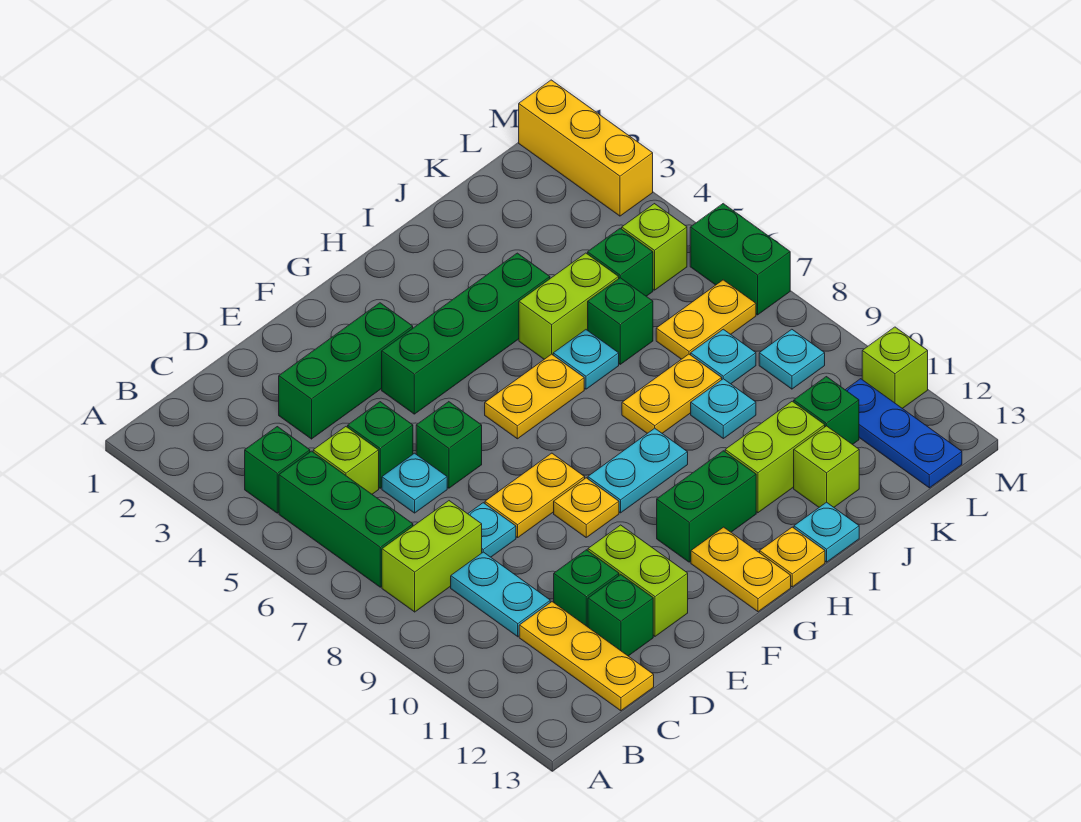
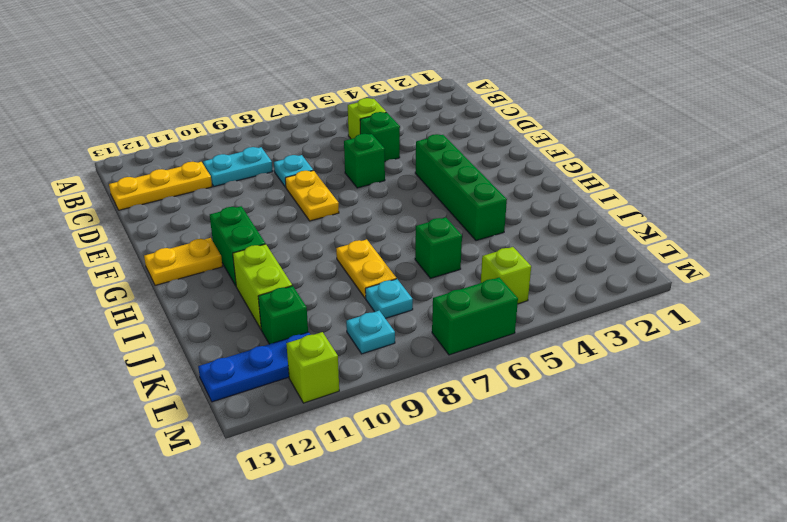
none -> green 1x1 brick [245,427,310,513]
none -> green 1x3 brick [279,451,413,587]
none -> lime 1x2 brick [382,501,482,612]
none -> green 1x3 brick [279,303,413,439]

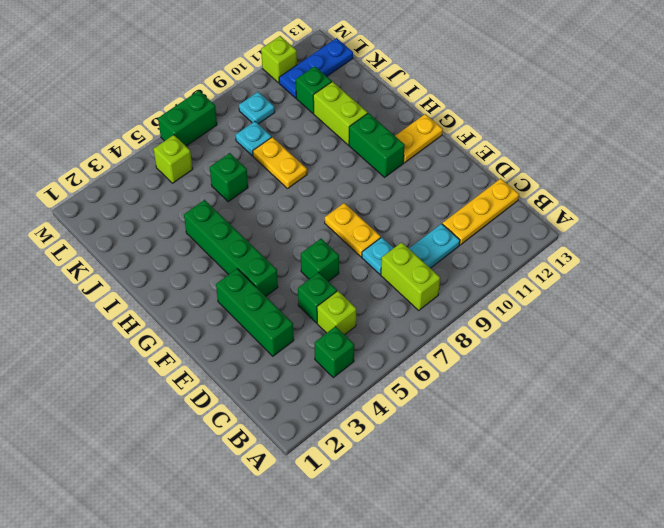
none -> green 1x3 brick [279,451,413,587]
none -> cyan 1x1 plate [382,453,447,513]
none -> green 1x1 brick [554,550,619,627]
none -> green 1x1 brick [588,575,653,656]

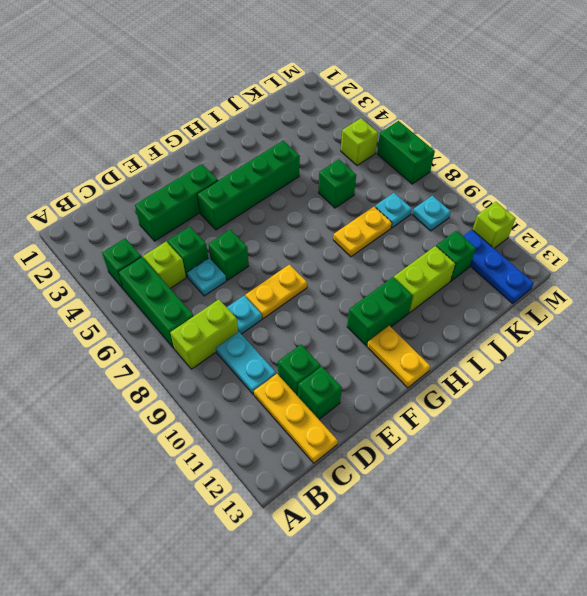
none -> lime 1x2 brick [588,525,688,636]
none -> yellow 1x1 plate [554,478,619,537]
none -> yellow 1x2 plate [485,354,584,439]
none -> cyan 1x2 plate [588,428,688,513]

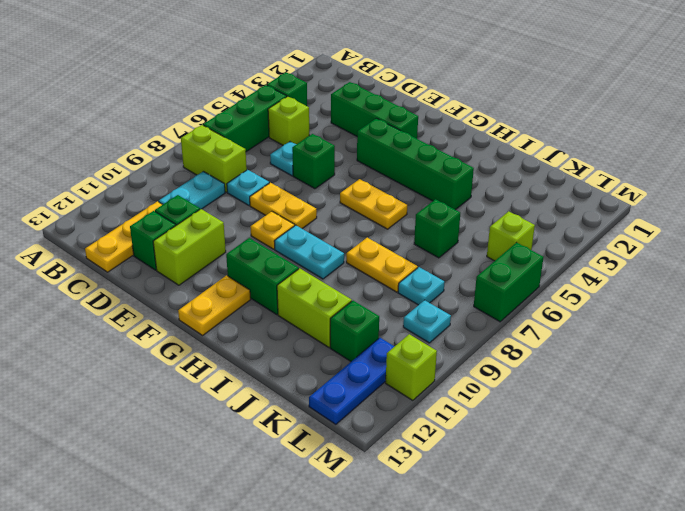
none -> green 1x1 brick [348,402,413,488]
none -> yellow 1x1 plate [760,527,825,587]
none -> lime 1x2 brick [519,253,619,359]
none -> cyan 1x1 plate [553,330,619,389]

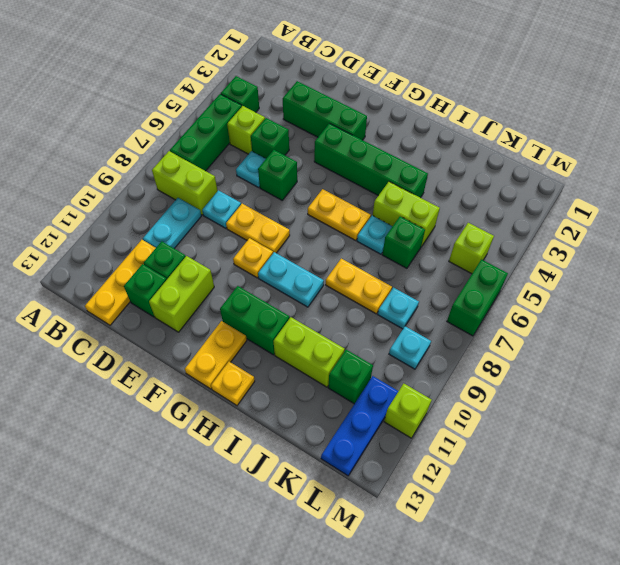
none -> cyan 1x1 plate [794,502,859,562]
none -> cyan 1x1 plate [691,379,756,439]
none -> lime 1x1 brick [794,426,859,507]
none -> green 1x1 brick [588,228,653,296]

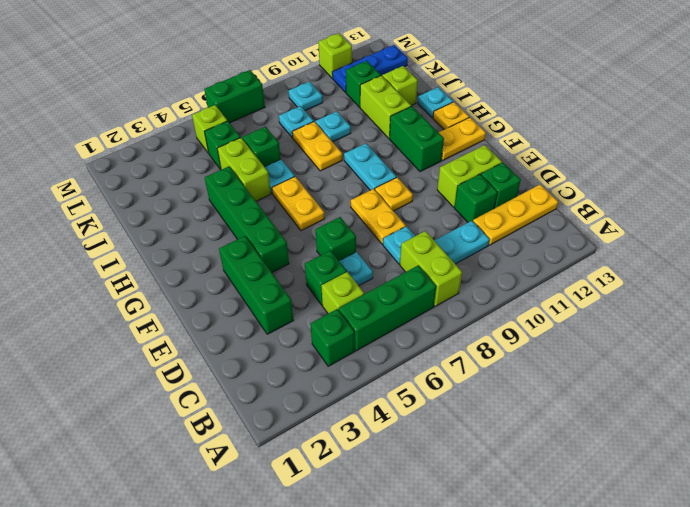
none -> yellow 1x2 plate [656,280,756,359]
none -> yellow 1x3 brick [519,80,653,216]

